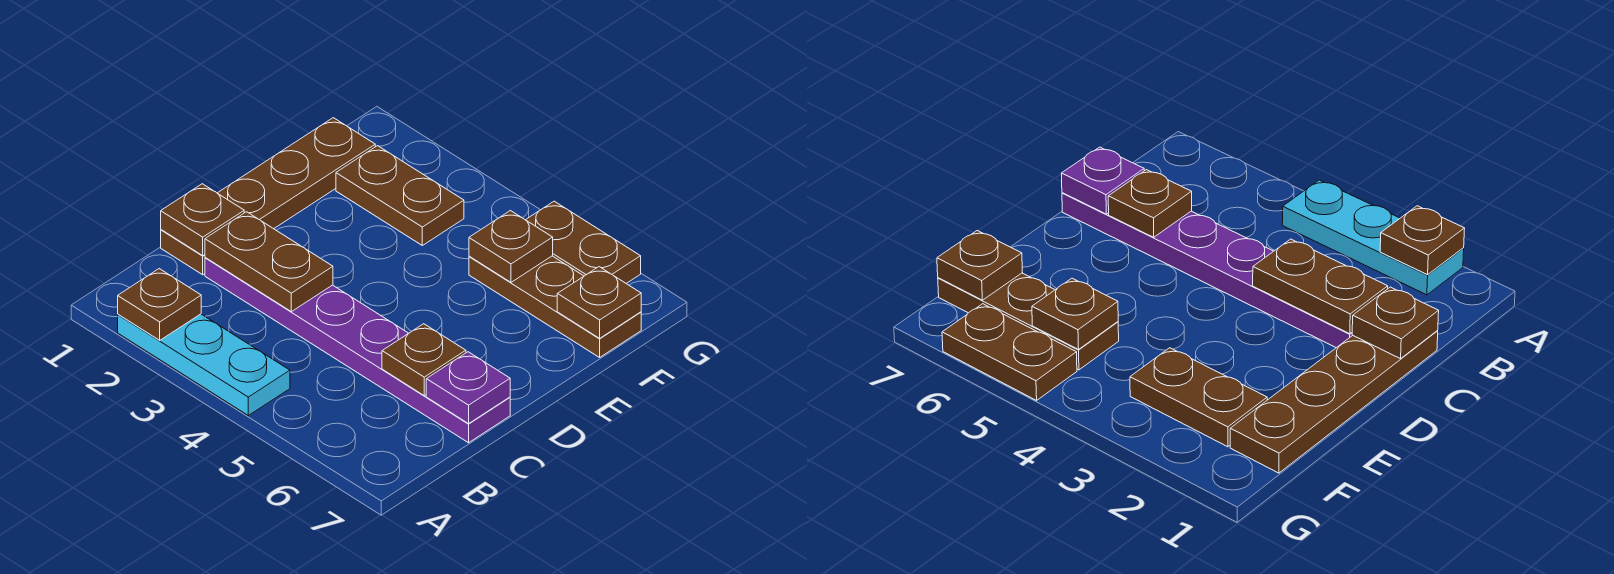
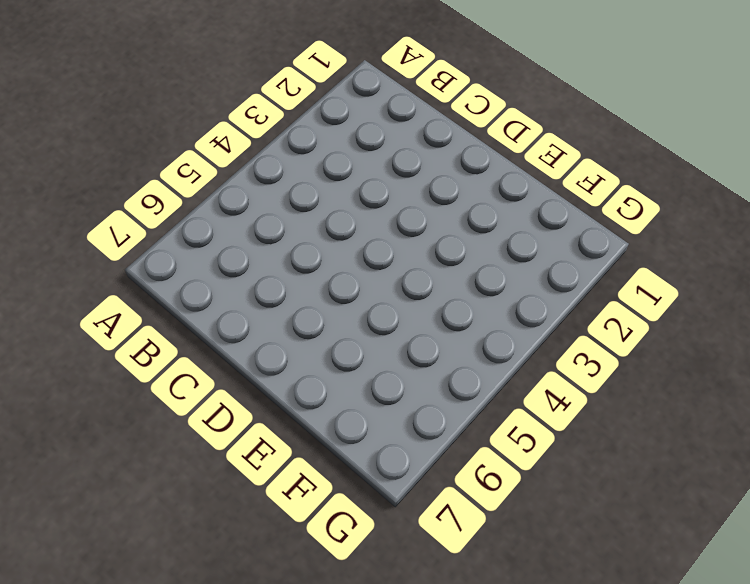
none -> cyan 1x3 plate [118,314,290,415]
none -> brown 1x4 plate [161,118,375,275]
none -> purple 1x6 plate [205,258,510,443]

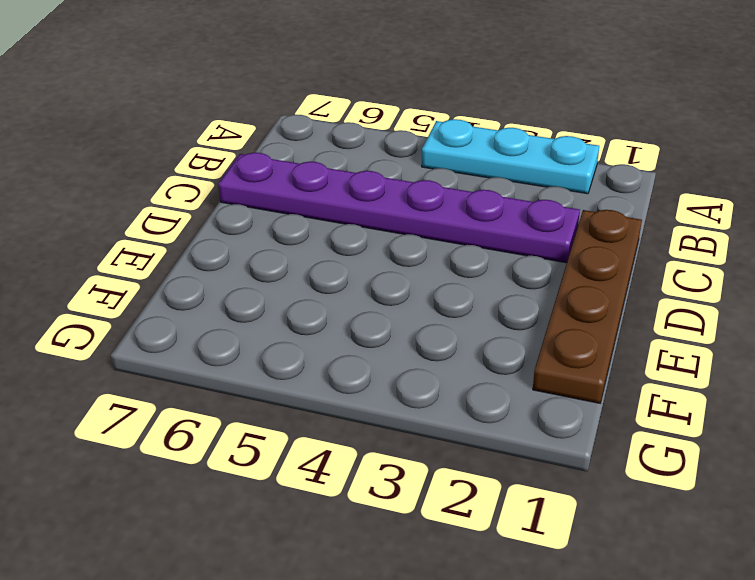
none -> brown 1x2 plate [336,146,464,245]
none -> brown 1x3 plate [469,256,641,357]
none -> brown 1x2 plate [526,201,641,284]

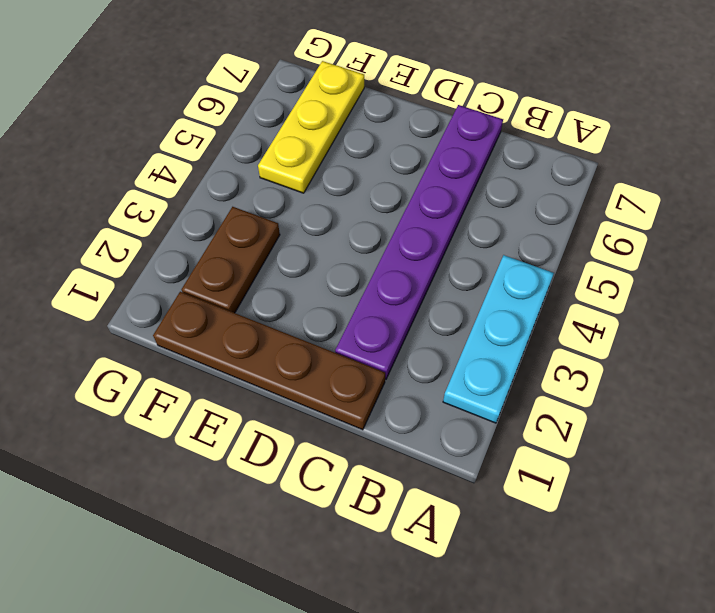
yellow 1x3 plate [258,61,364,193] -> brown 1x3 plate [469,256,641,357]
none -> brown 1x2 plate [526,201,641,284]
none -> brown 1x1 plate [118,269,201,340]
none -> brown 1x1 plate [161,184,244,256]

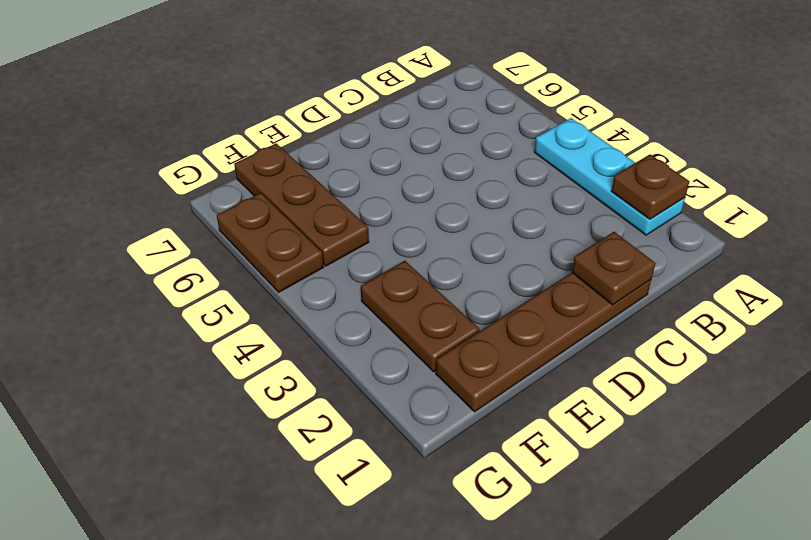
none -> purple 1x6 plate [205,258,510,443]
none -> brown 1x2 plate [205,212,333,312]
none -> brown 1x1 plate [382,324,466,395]

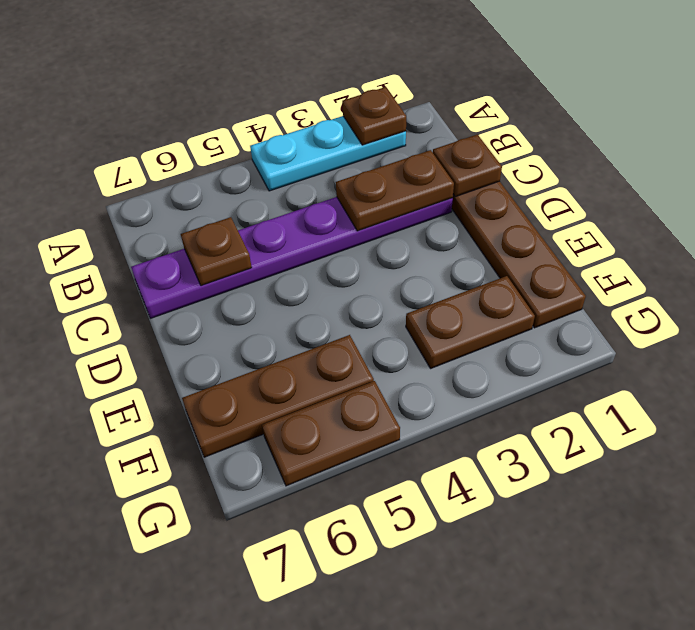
none -> purple 1x1 plate [426,352,510,424]
none -> brown 1x1 plate [469,211,553,282]
none -> brown 1x1 plate [557,267,641,338]

